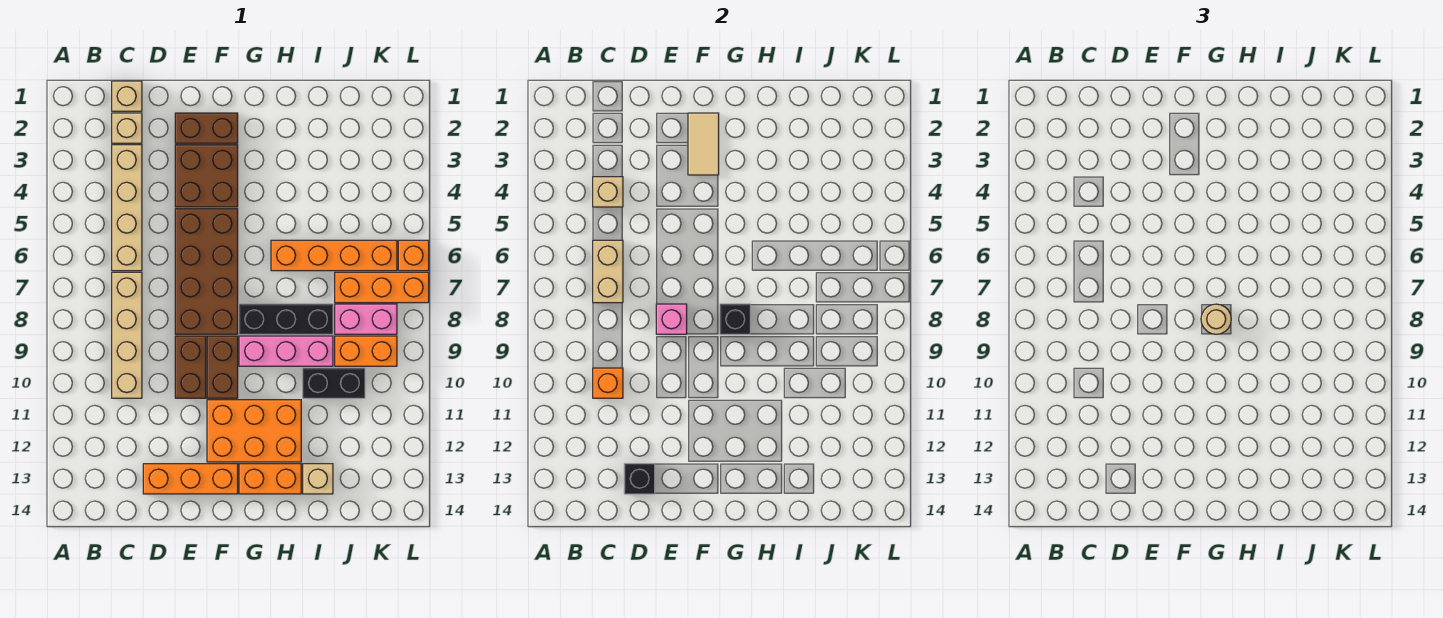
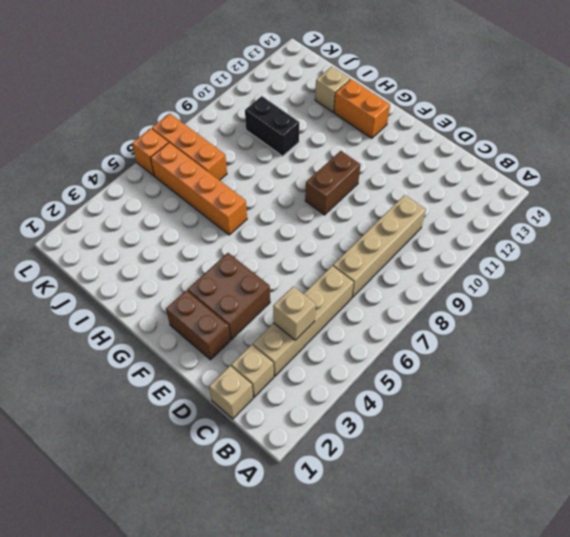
none -> orange 1x3 brick [143,464,238,494]
none -> brown 2x4 brick [175,209,238,334]
none -> brown 1x2 brick [175,336,206,398]

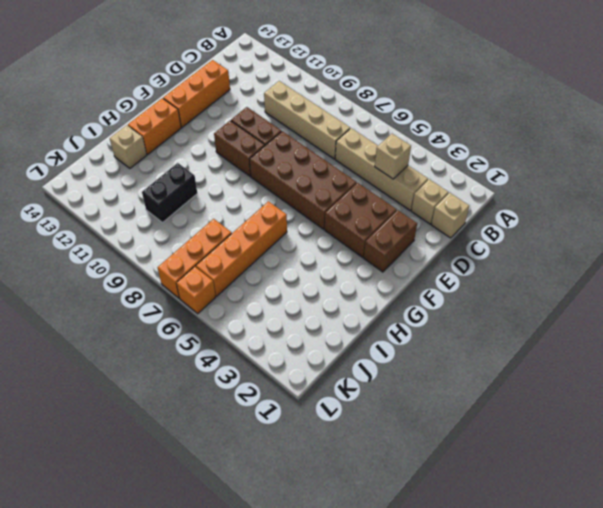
none -> orange 2x3 brick [207,400,301,462]
none -> black 1x3 brick [239,304,333,334]
none -> pink 1x3 brick [239,336,333,366]

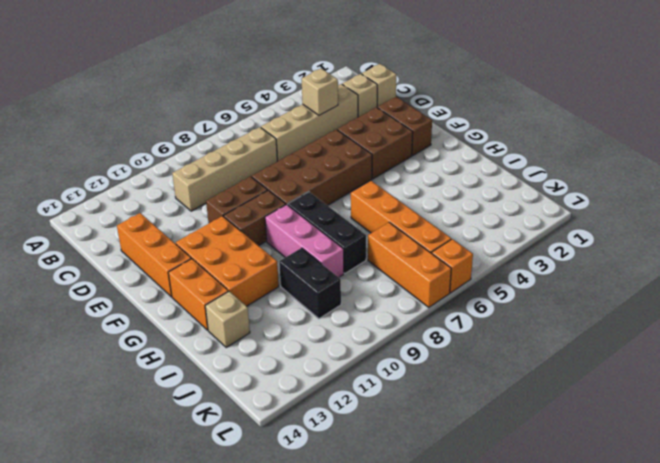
none -> pink 1x2 brick [335,304,397,334]
none -> orange 1x2 brick [335,336,397,366]
none -> tan 1x2 brick [593,240,623,303]

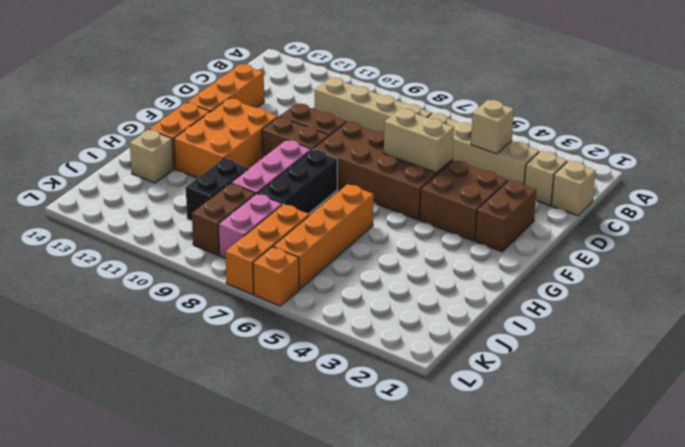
tan 1x2 brick [384,109,454,173] -> tan 1x2 brick moved to [593,240,623,303]
brown 1x2 brick [192,183,256,255] -> orange 1x2 brick [335,336,397,366]
none -> orange 1x1 brick [593,368,623,398]
none -> black 1x1 brick [624,464,655,494]
none -> pink 1x1 brick [656,304,687,334]

